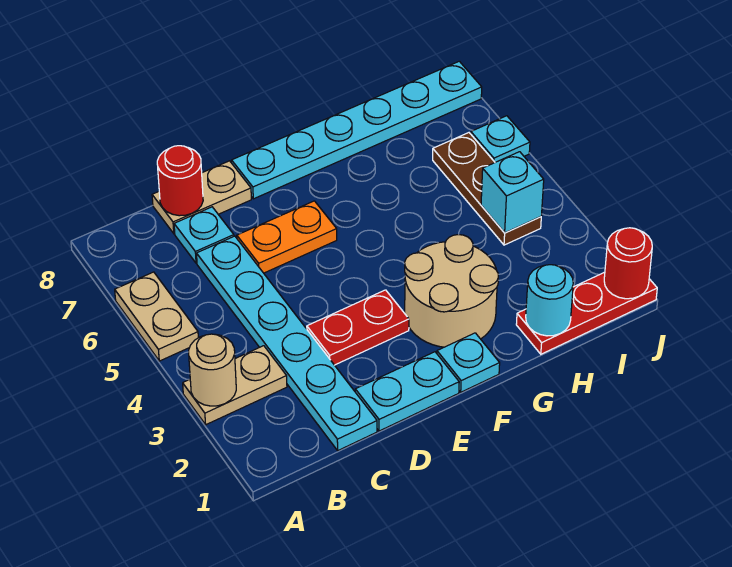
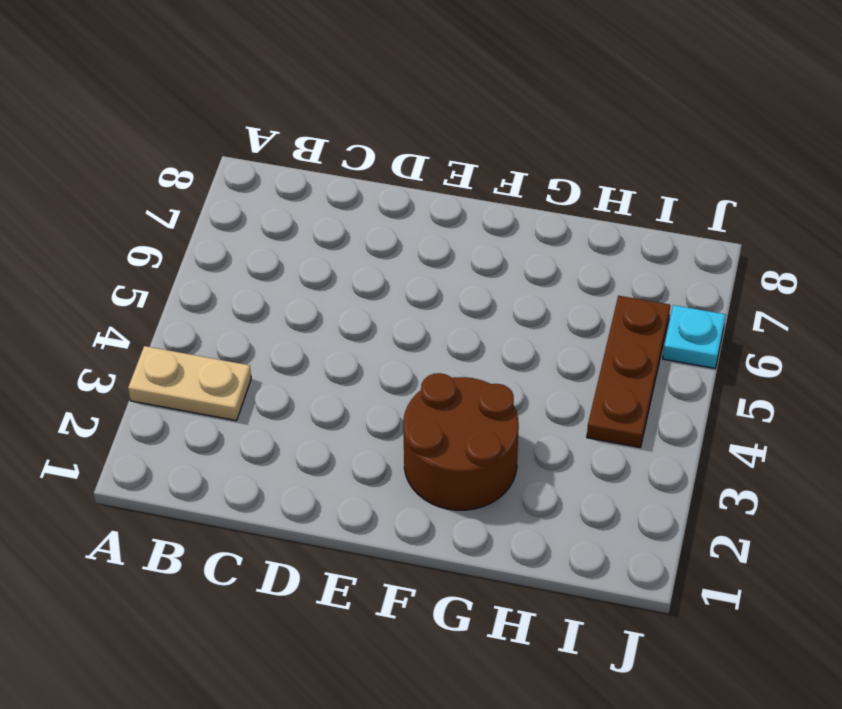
brown 2x2 round brick [403,373,519,510] -> tan 2x2 round brick [405,235,498,347]
none -> tan 1x2 plate [115,272,198,361]
none -> cyan 1x6 plate [197,236,377,450]
none -> cyan 1x1 plate [174,207,234,263]

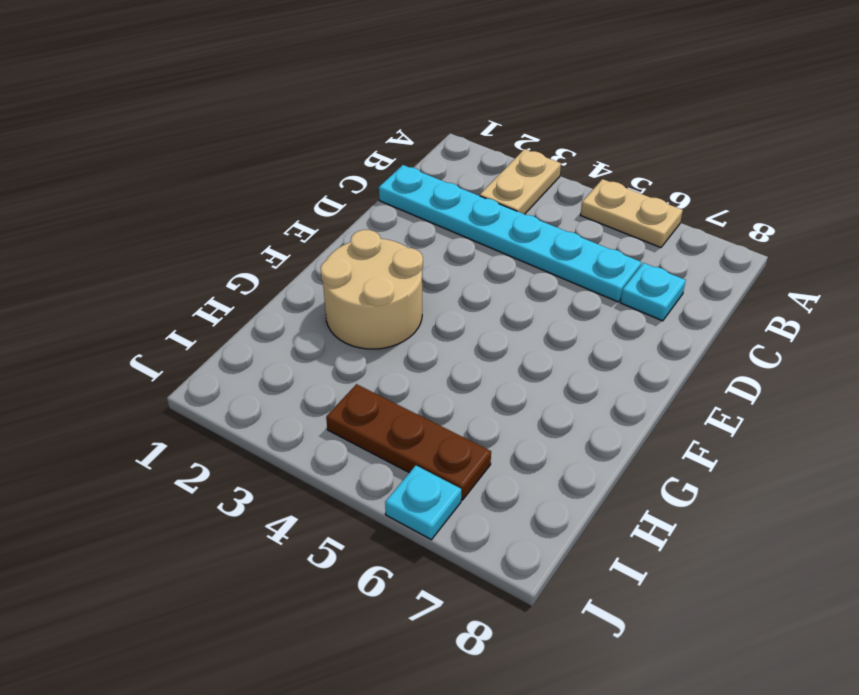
none -> tan 1x2 plate [152,161,251,234]
none -> cyan 1x2 plate [355,352,459,431]
none -> red 1x2 plate [307,290,409,365]

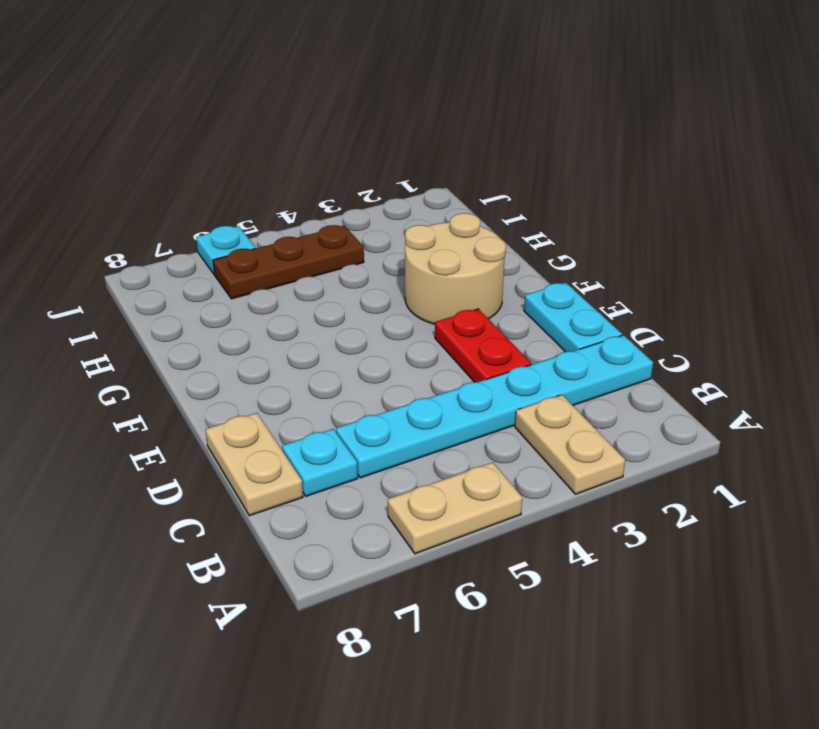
none -> orange 1x2 plate [237,201,337,273]
none -> cyan 1x6 plate [232,61,482,199]
none -> cyan 1x1 plate [437,333,500,392]

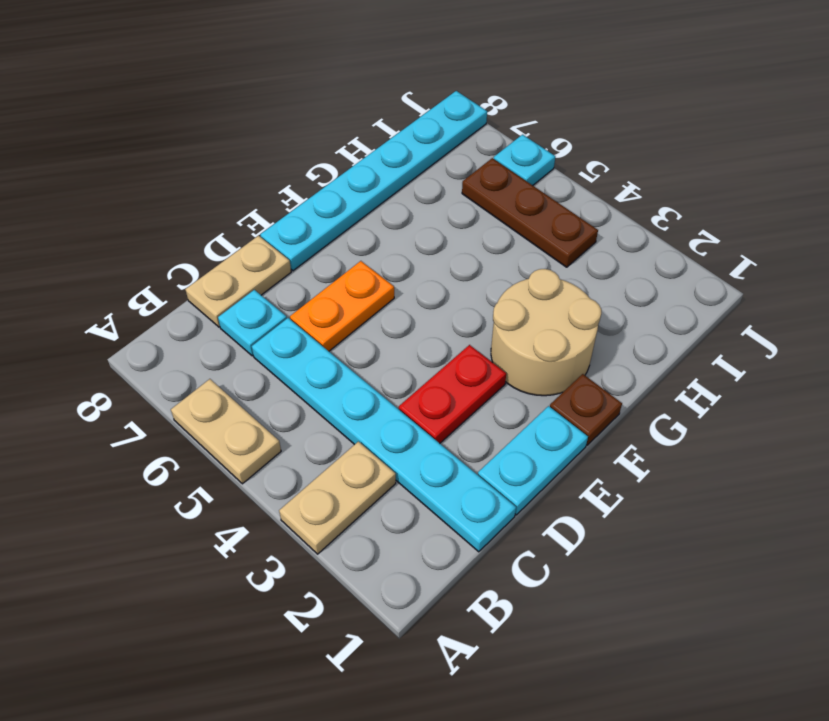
brown 1x1 plate [550,374,622,445] -> cyan 1x1 plate [437,333,500,392]
none -> red 1x3 plate [516,272,657,354]
none -> tan 1x1 round brick [189,334,236,406]
none -> red 1x1 round brick [157,146,203,216]

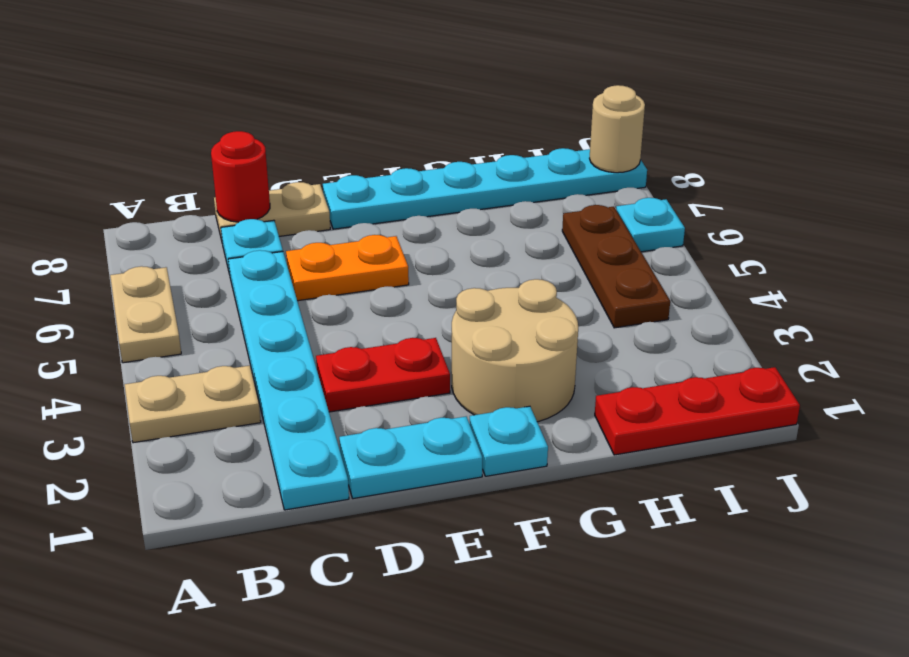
tan 1x1 round brick [590,85,645,173] -> tan 1x1 round brick moved to [189,334,236,406]
none -> cyan 1x1 round brick [526,265,573,336]
none -> cyan 1x1 brick [481,152,544,233]
none -> red 1x1 round brick [604,228,652,299]

